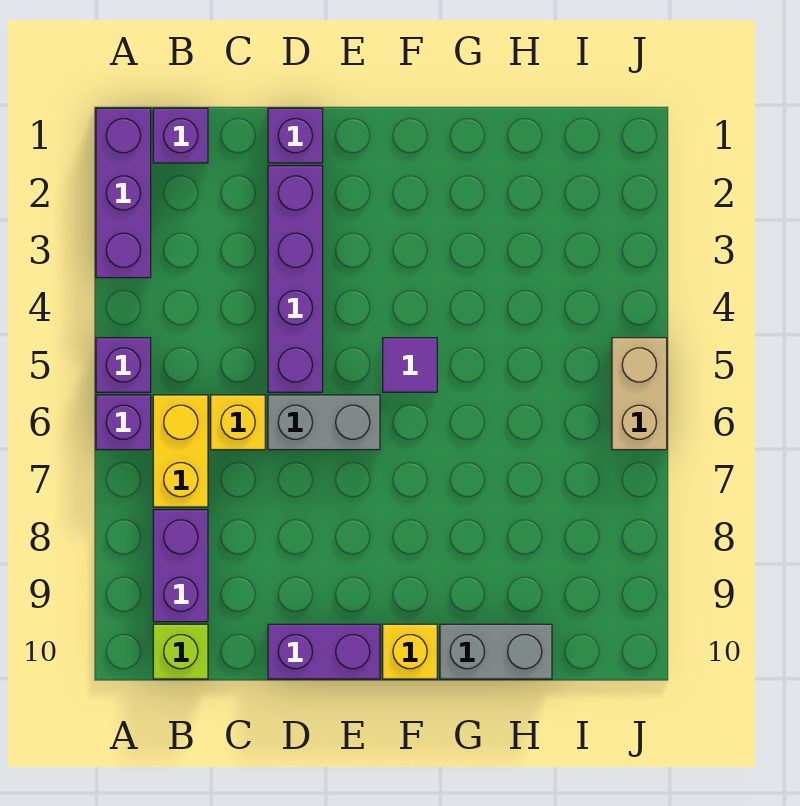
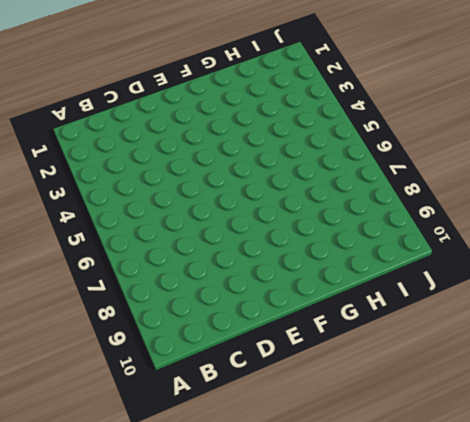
none -> purple 1x3 brick [96,108,151,278]
none -> purple 1x1 brick [96,338,151,392]
none -> purple 1x1 brick [96,395,151,450]

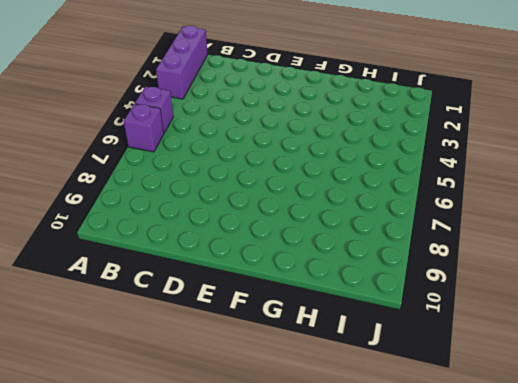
none -> purple 1x1 brick [153,108,208,163]
none -> yellow 1x2 brick [153,395,208,507]
none -> purple 1x2 brick [153,510,208,622]

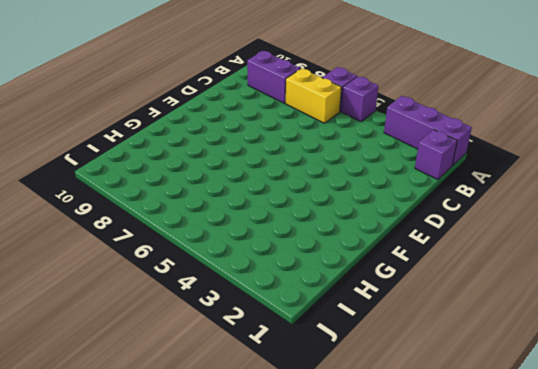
none -> lime 1x1 brick [153,624,208,679]
none -> yellow 1x1 brick [211,395,265,450]
none -> purple 1x1 brick [268,108,323,163]

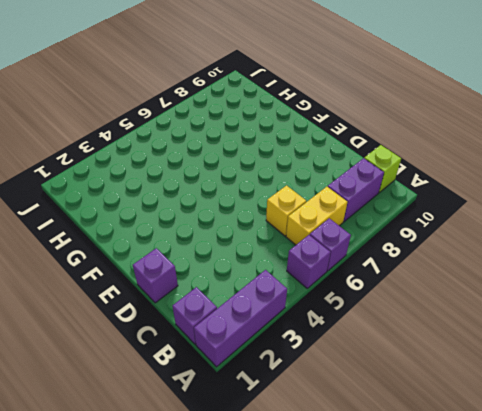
none -> purple 1x4 brick [268,166,323,392]
none -> grey 1x2 brick [268,395,380,450]
none -> purple 1x2 brick [268,624,380,679]

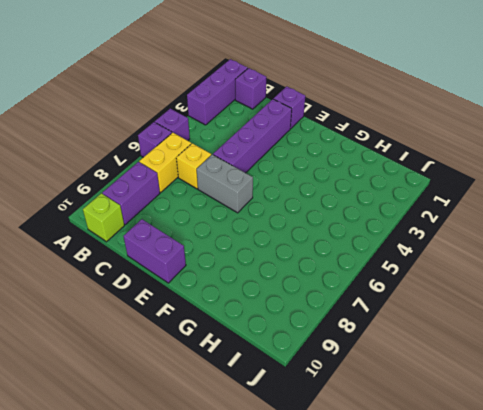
none -> purple 1x1 tile [383,338,437,392]
none -> yellow 1x1 brick [383,624,437,679]
none -> grey 1x2 brick [440,624,552,679]

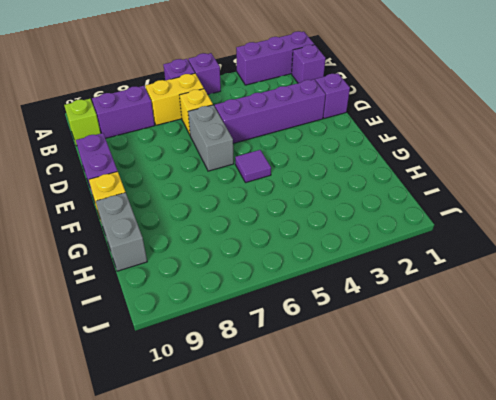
none -> tan 1x2 brick [612,338,667,450]

